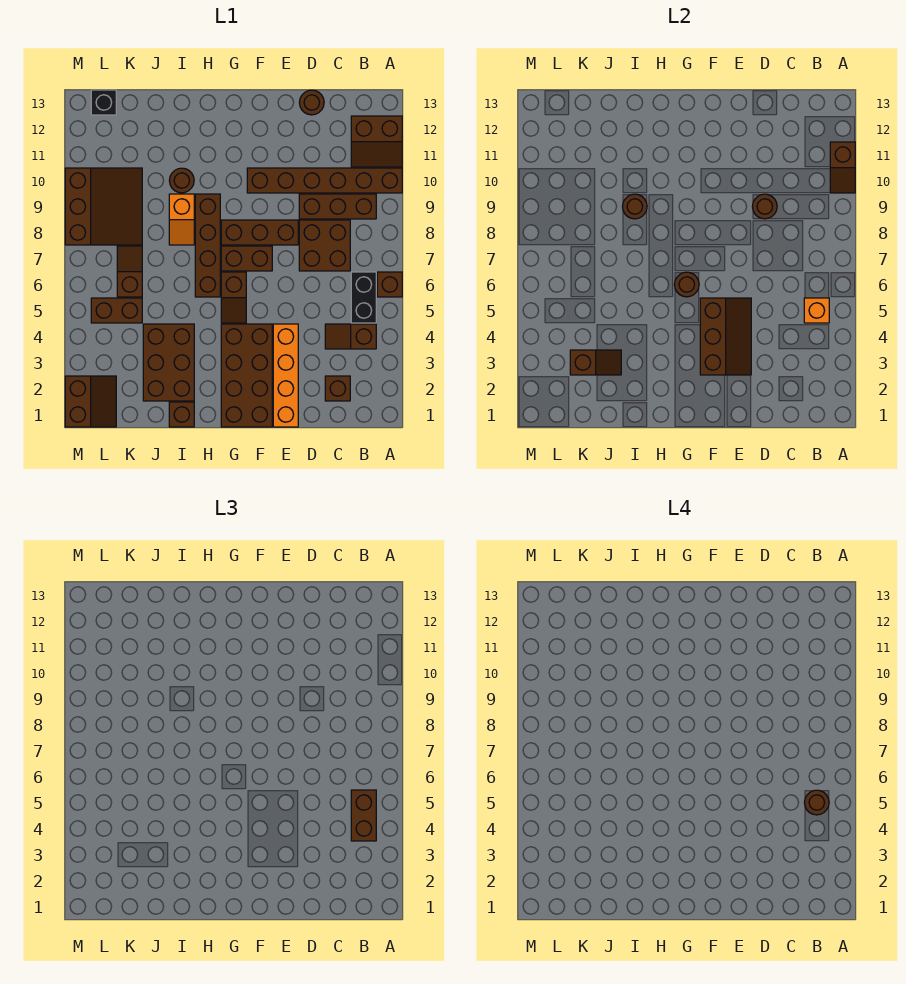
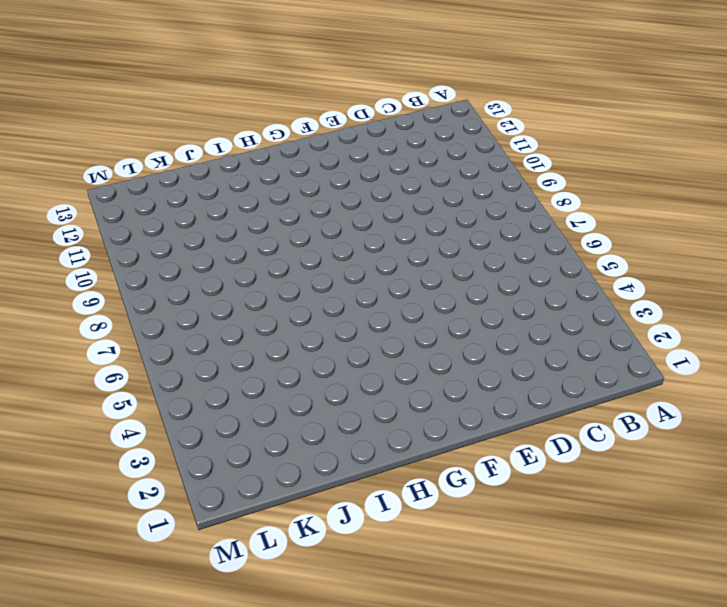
none -> brown 1x1 brick [377,272,402,297]
none -> brown 1x6 brick [247,168,402,193]
none -> brown 2x2 slope [351,116,402,167]
none -> brown 1x2 slope [325,324,376,349]

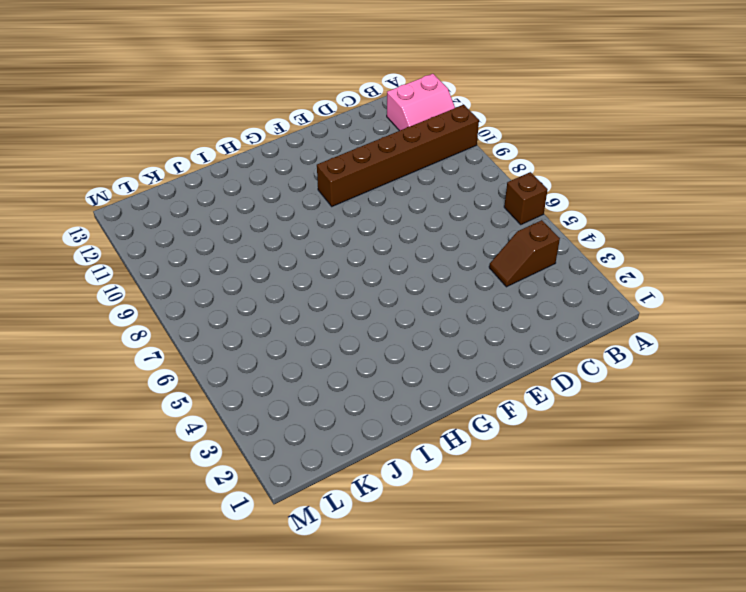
pink 2x2 slope [387,74,455,131] -> brown 2x2 slope [351,116,402,167]
none -> black 1x2 brick [351,272,376,323]
none -> brown 1x3 brick [299,194,376,219]
none -> brown 1x1 brick [325,376,350,401]
none -> brown 2x2 brick [299,220,350,271]

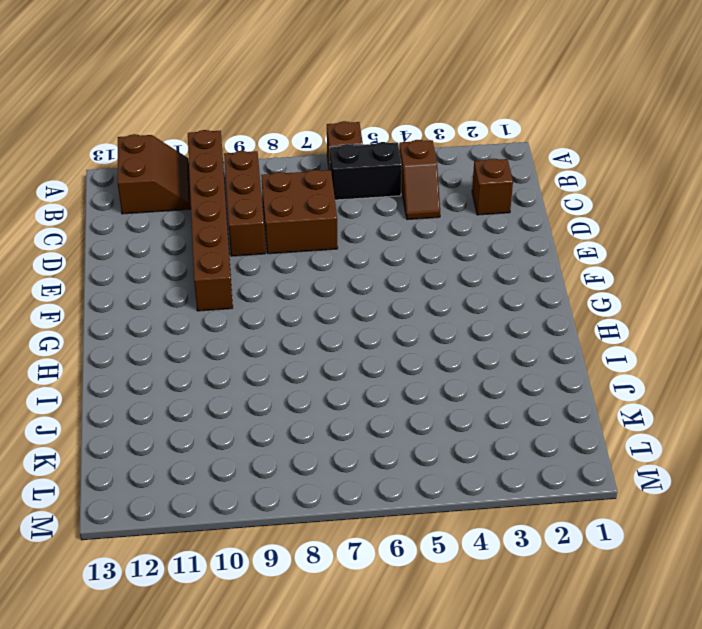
none -> brown 1x1 round brick [299,90,324,115]
none -> orange 1x4 brick [273,324,298,427]
none -> brown 1x3 brick [221,220,298,245]
none -> brown 2x4 brick [221,324,272,427]

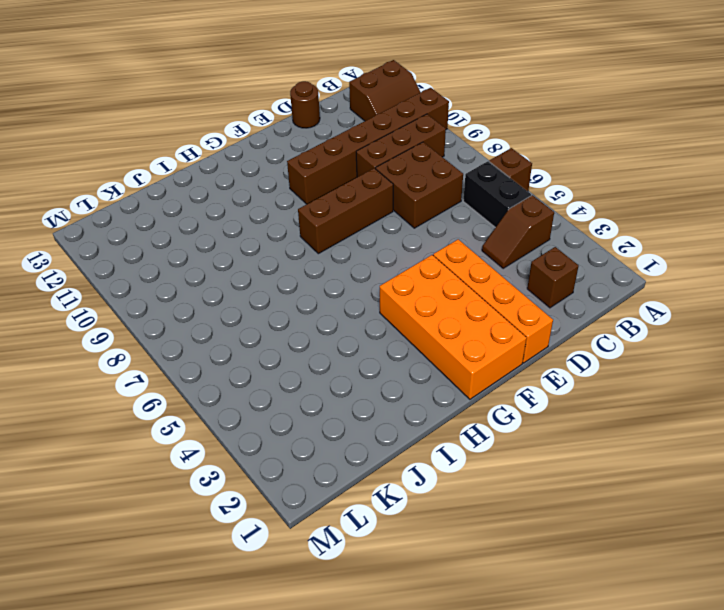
orange 2x4 brick [380,255,526,399] -> brown 2x4 brick [221,324,272,427]
none -> brown 1x2 brick [221,246,272,271]
none -> brown 1x2 slope [221,272,246,323]
none -> brown 1x4 brick [195,194,220,297]
none -> brown 1x1 brick [169,402,194,427]

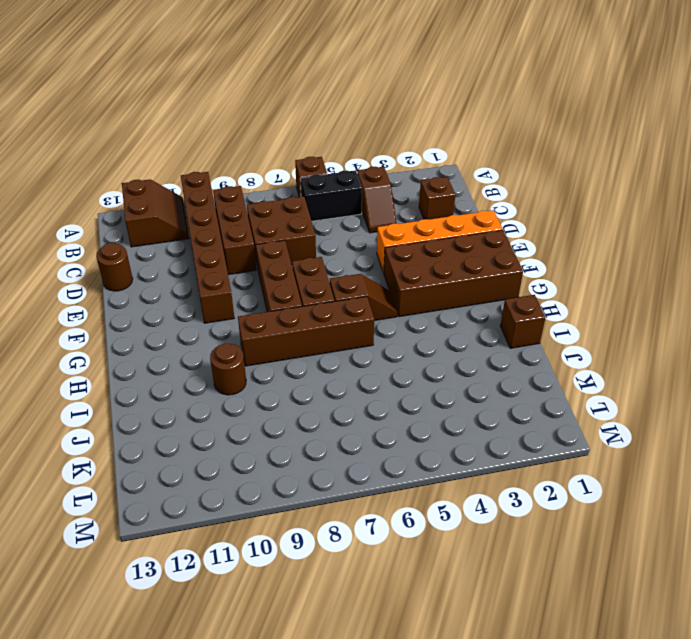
none -> brown 2x3 brick [143,324,194,401]
none -> orange 1x2 slope [169,194,194,245]
none -> brown 1x2 brick [91,298,142,323]
none -> brown 1x2 slope [117,246,142,297]

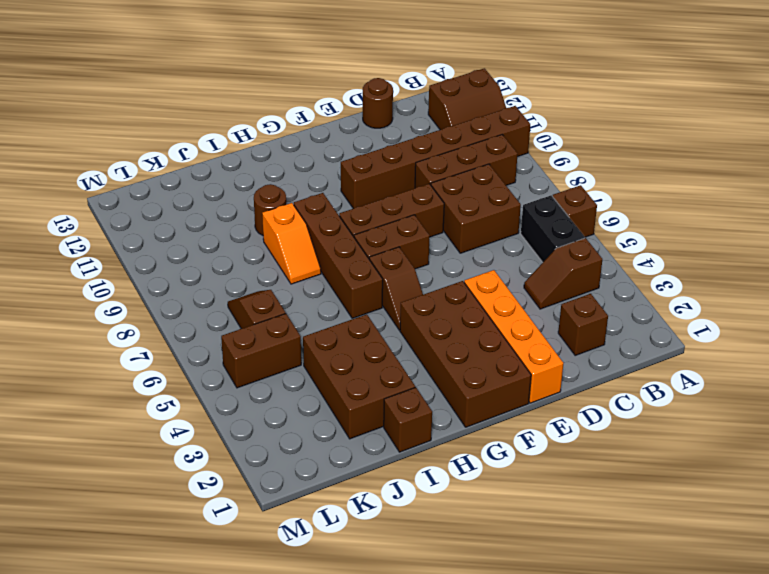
none -> brown 3x3 slope [65,168,142,245]
none -> brown 2x2 slope [65,376,116,427]
none -> black 1x1 brick [91,90,116,115]
none -> brown 1x2 slope [830,142,855,193]

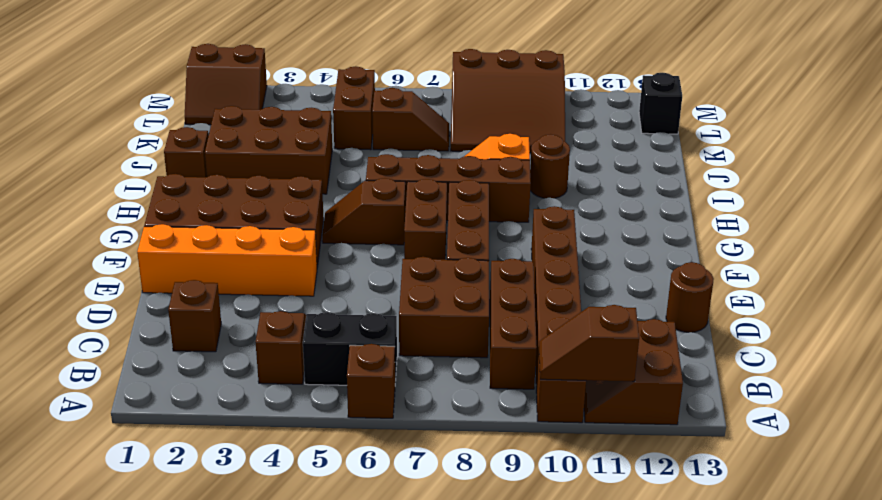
none -> orange 1x1 brick [804,298,829,323]
none -> brown 1x1 round brick [752,194,777,219]
none -> brown 2x3 slope [700,298,751,375]
none -> brown 1x1 round brick [674,272,699,297]

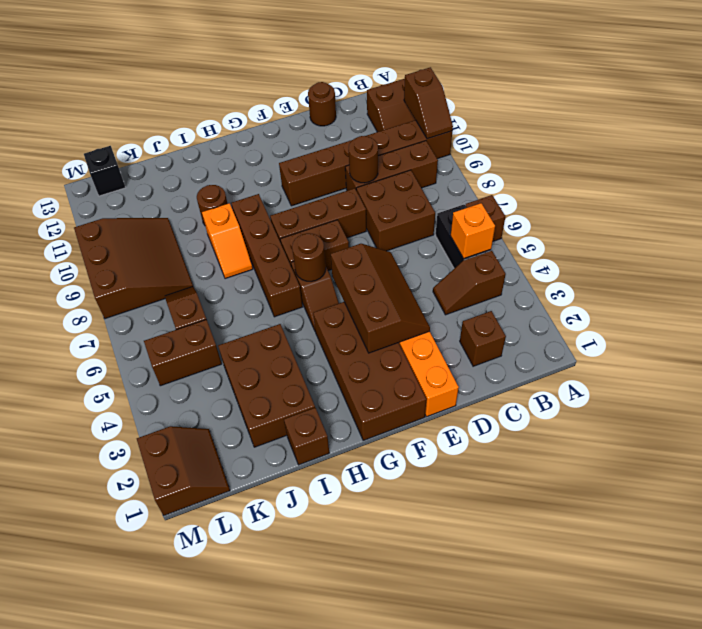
none -> brown 1x1 round brick [622,194,647,219]
none -> brown 1x2 slope [570,350,621,375]
none -> brown 1x2 brick [351,790,376,841]
none -> brown 1x1 round brick [804,790,829,815]

